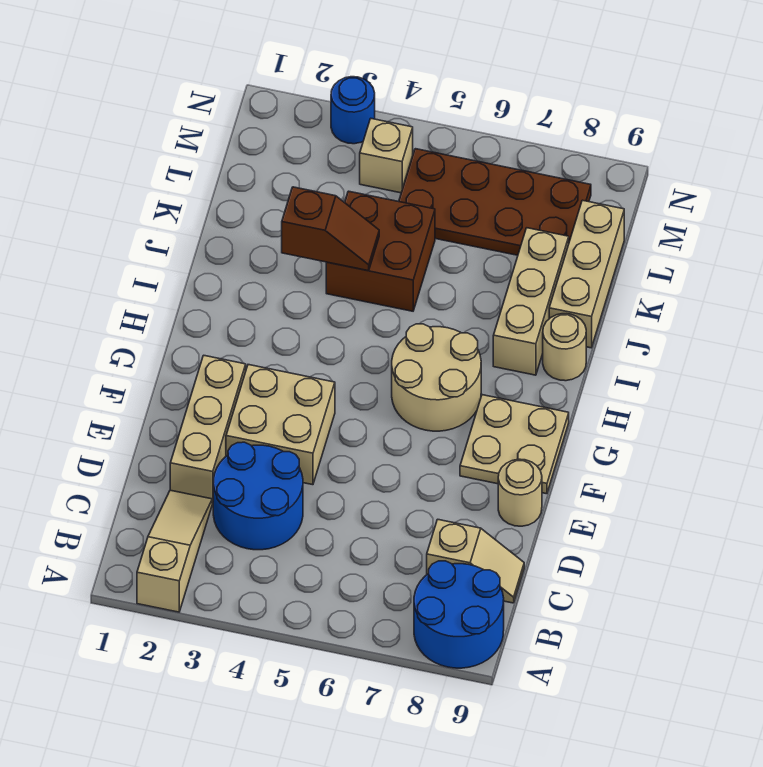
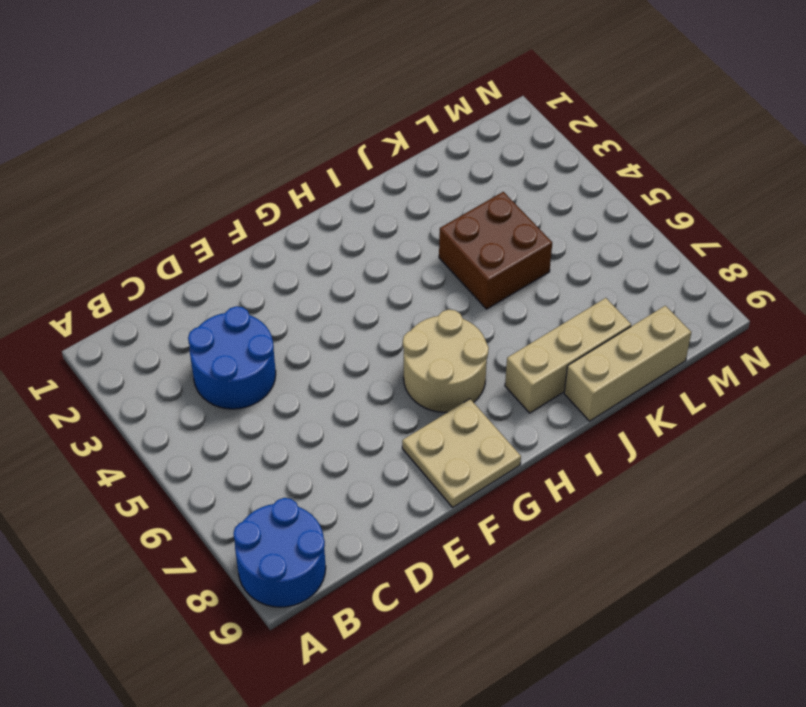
none -> tan 1x3 slope [137,490,212,612]
none -> tan 1x2 slope [427,519,524,603]
none -> tan 1x3 brick [170,355,246,503]

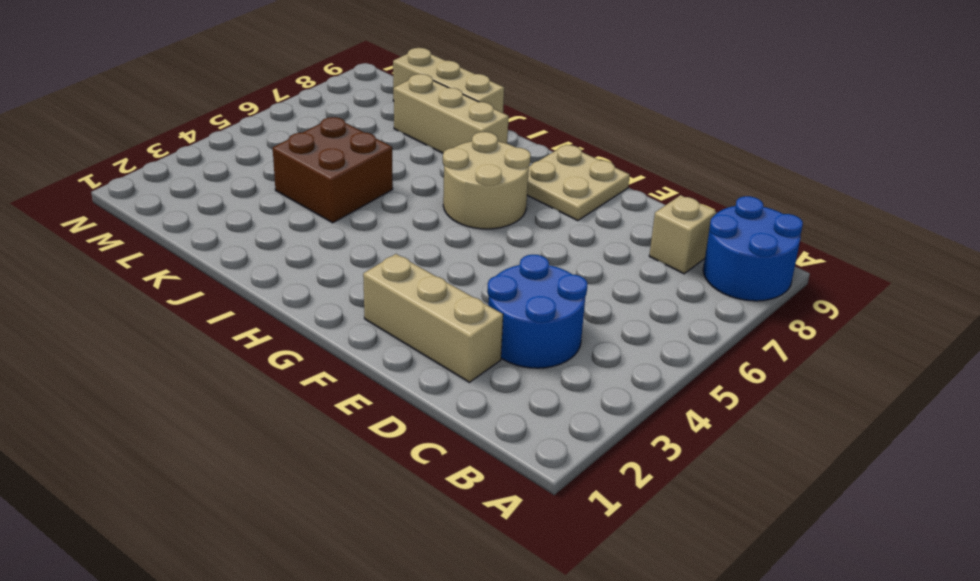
none -> tan 1x3 slope [137,490,212,612]
none -> tan 2x2 brick [226,365,335,485]
none -> tan 1x1 round brick [498,459,542,526]

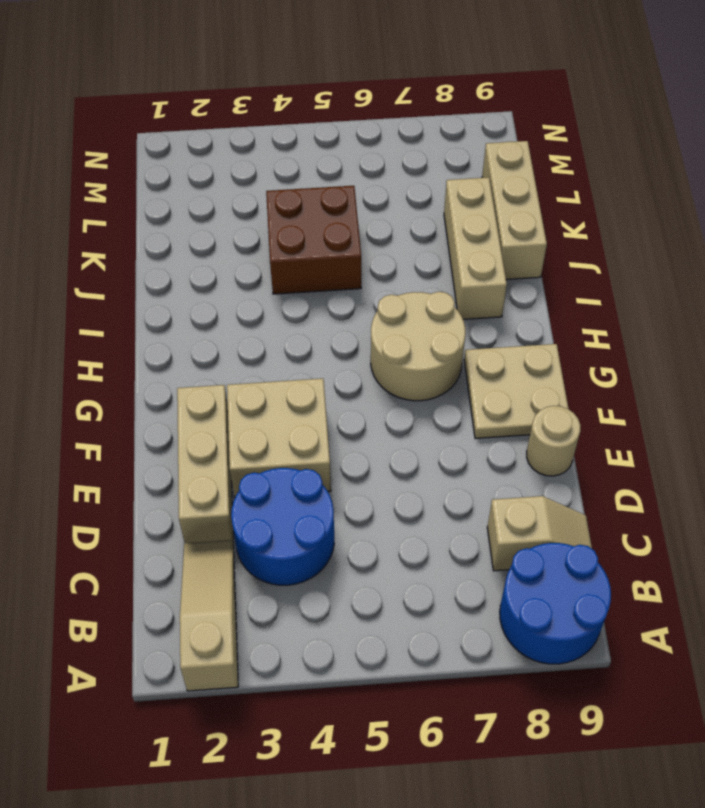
none -> tan 1x1 round brick [543,314,586,381]
none -> brown 2x4 plate [399,149,591,255]
none -> tan 1x1 brick [360,119,413,193]

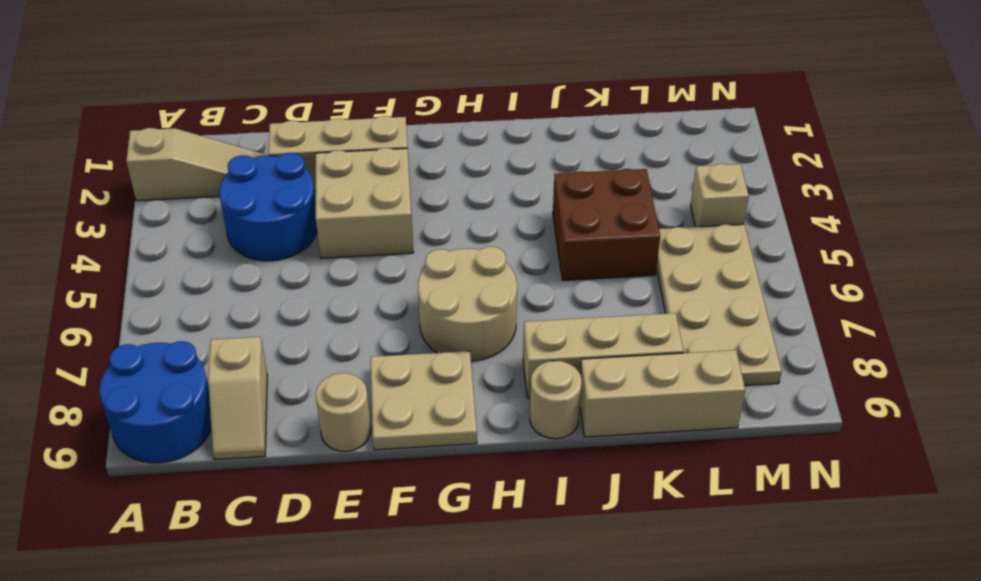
tan 2x4 plate [656,224,782,385] -> brown 2x4 plate [399,149,591,255]
none -> blue 1x1 round brick [331,77,375,144]
none -> brown 1x2 slope [282,187,379,271]

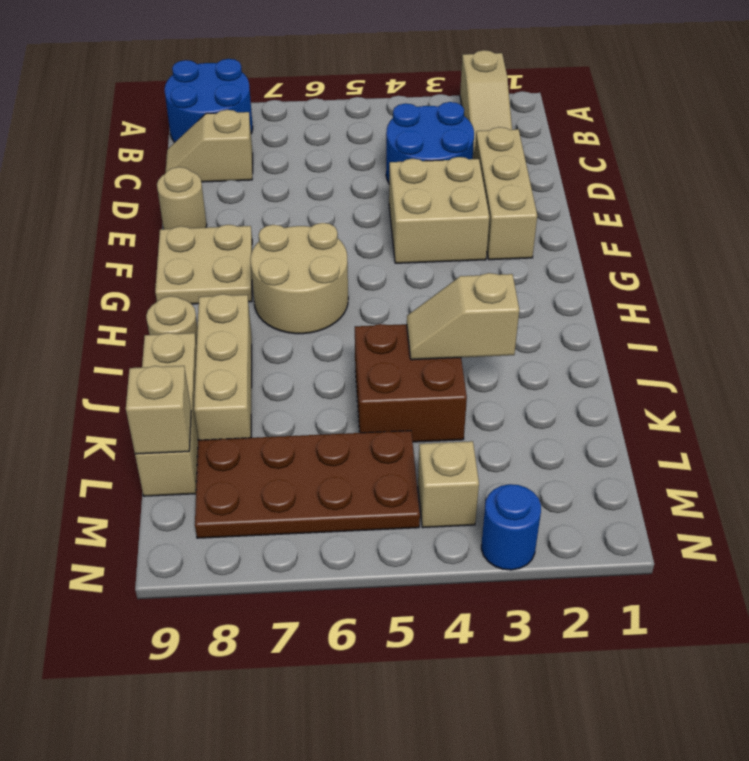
tan 1x2 slope [407,273,519,360] -> brown 1x2 slope [282,187,379,271]
tan 1x1 brick [126,366,191,454] -> none

